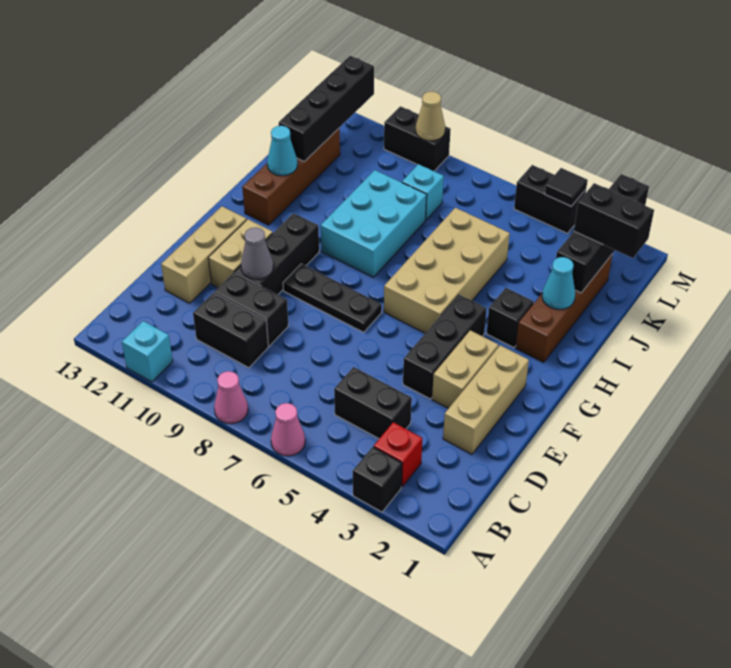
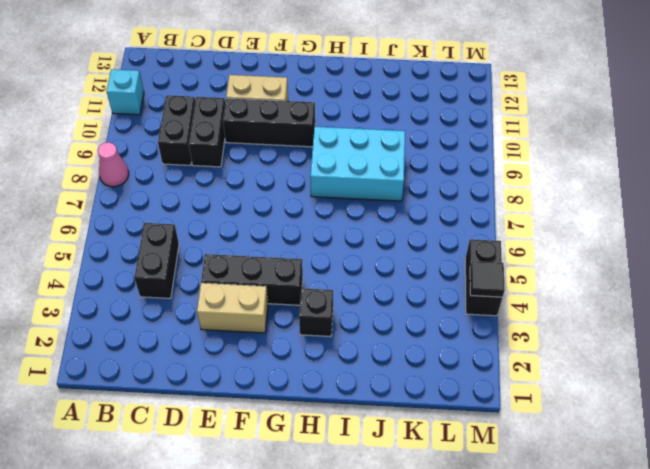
none -> black 1x1 brick [353,447,402,512]
none -> pink 1x1 cone [271,403,305,456]
none -> red 1x1 brick [374,422,422,487]
none -> tan 1x3 brick [443,345,529,454]

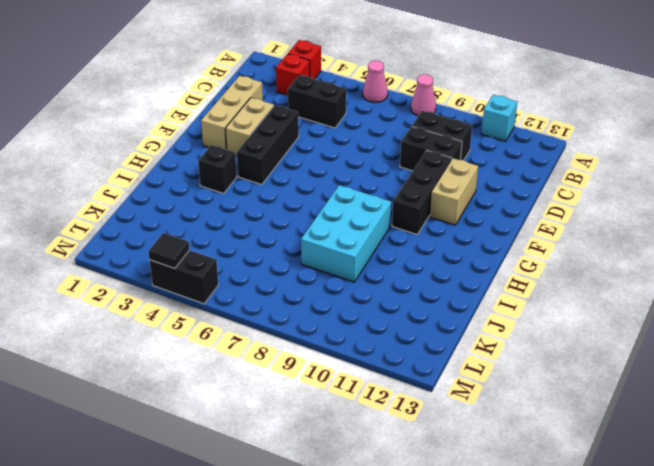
red 1x1 brick [288,40,321,79] -> black 1x1 brick [353,447,402,512]
none -> tan 1x3 brick [161,206,246,303]
none -> black 1x3 plate [283,264,382,332]
none -> tan 2x4 brick [384,208,510,333]
none -> brown 1x4 brick [516,254,613,362]

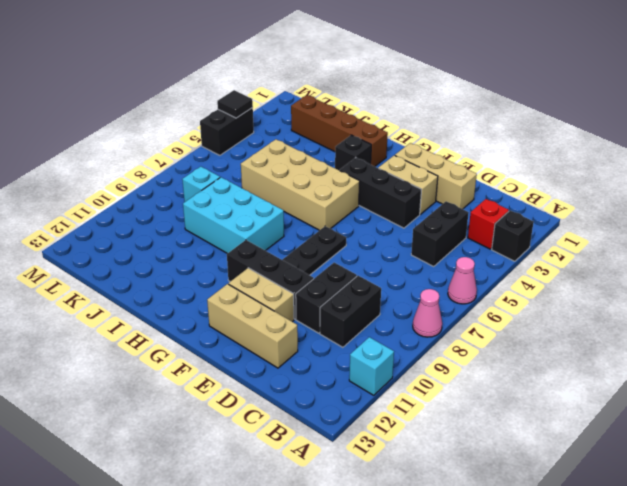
none -> brown 1x4 brick [242,128,340,225]
none -> black 1x2 brick [384,106,451,171]
none -> grey 1x1 cone [241,227,273,279]
none -> cyan 1x1 cone [542,257,575,309]

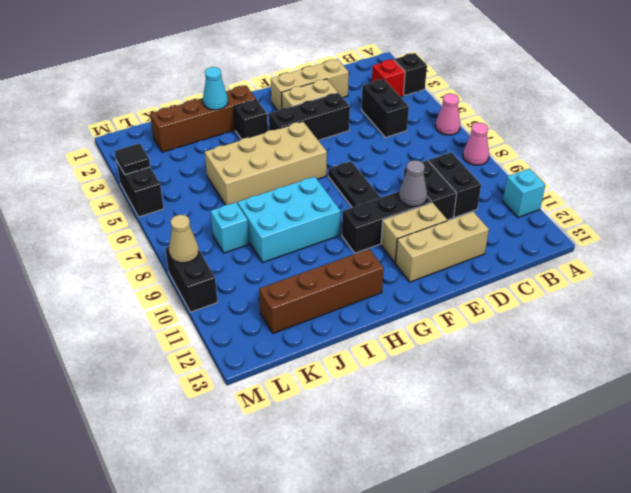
none -> cyan 1x1 cone [267,126,298,176]
none -> black 1x4 brick [556,174,649,293]
none -> black 1x4 brick [279,56,374,162]
none -> black 1x2 brick [574,183,654,258]

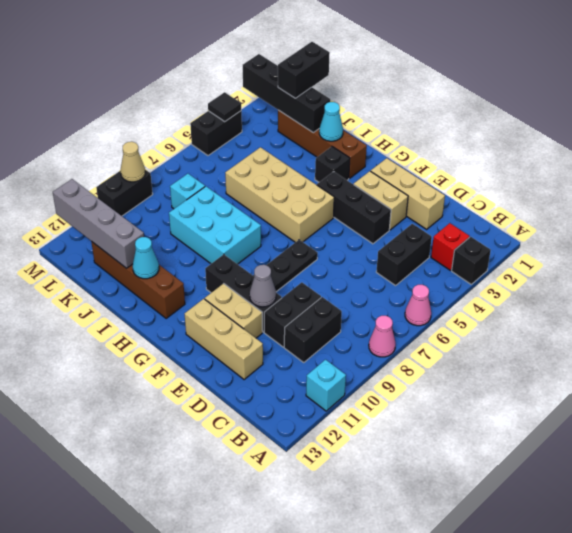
grey 1x4 brick [53,179,144,268] -> black 1x4 brick [279,56,374,162]

